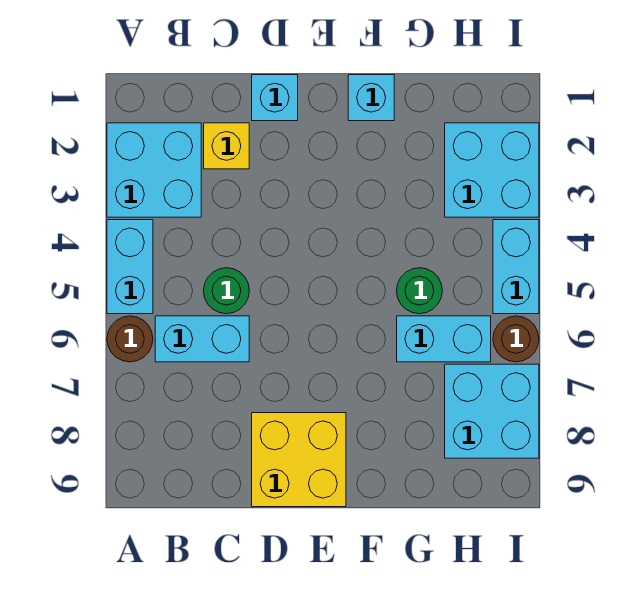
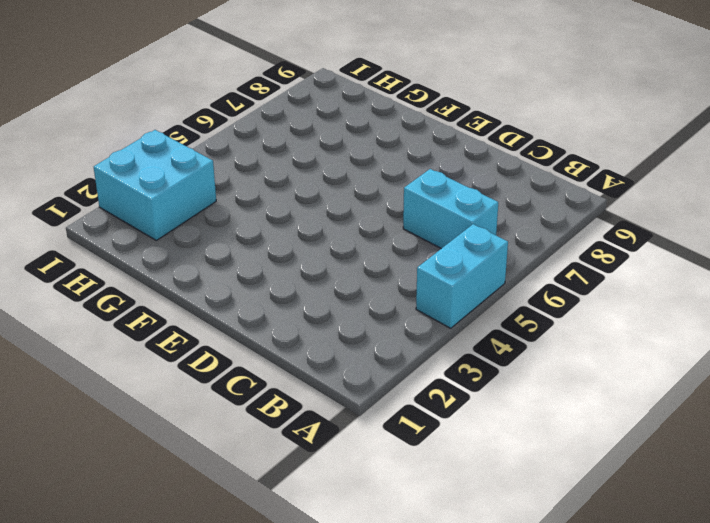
none -> cyan 2x2 brick [107,123,201,217]
none -> brown 1x1 round brick [107,316,153,362]
none -> yellow 1x1 brick [204,123,249,169]

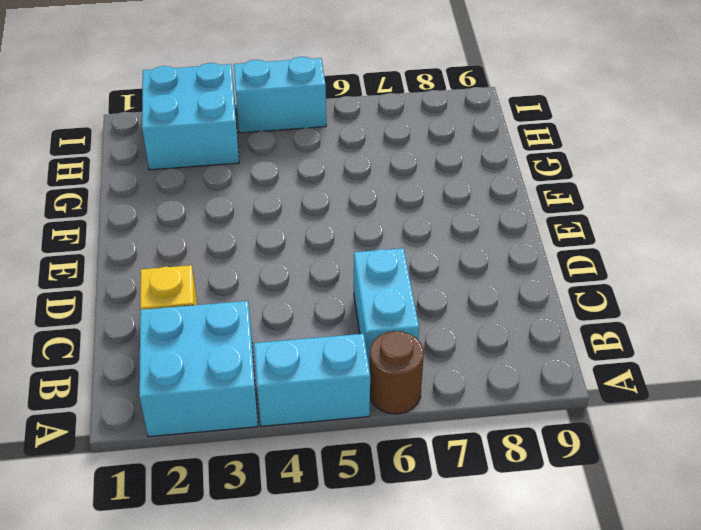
none -> green 1x1 round brick [204,268,249,314]
none -> cyan 1x1 brick [252,75,298,121]
none -> yellow 2x2 brick [252,413,346,507]

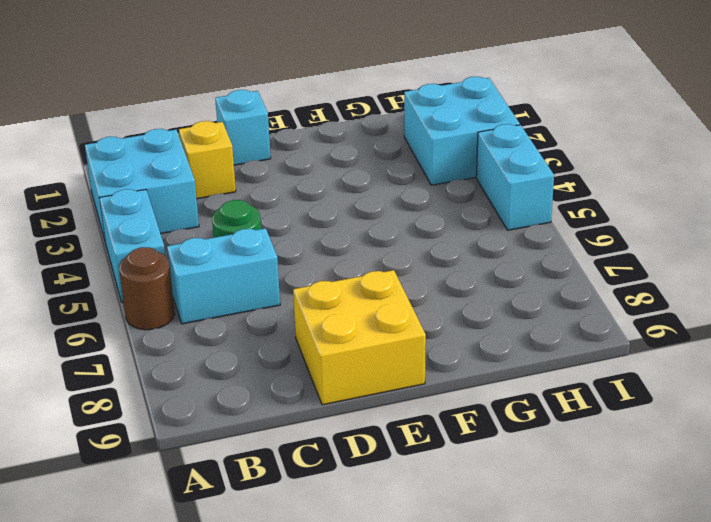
none -> cyan 1x1 brick [348,75,394,121]
none -> green 1x1 round brick [397,268,442,314]
none -> cyan 1x2 brick [397,316,491,362]

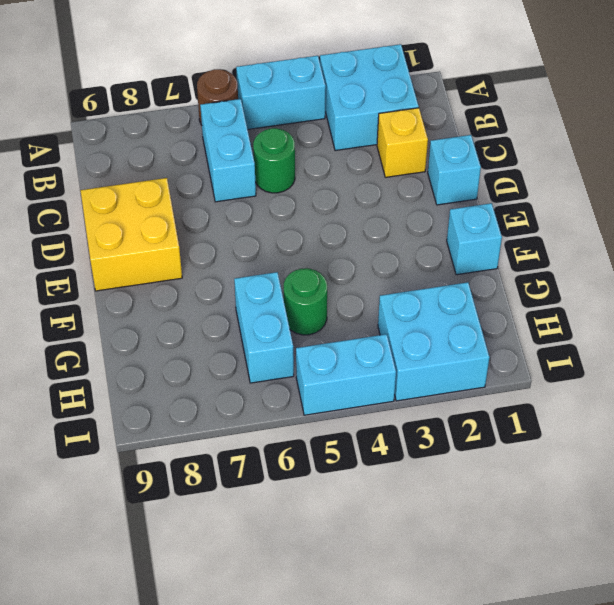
none -> cyan 2x2 brick [445,364,539,458]
none -> brown 1x1 round brick [493,316,539,362]

